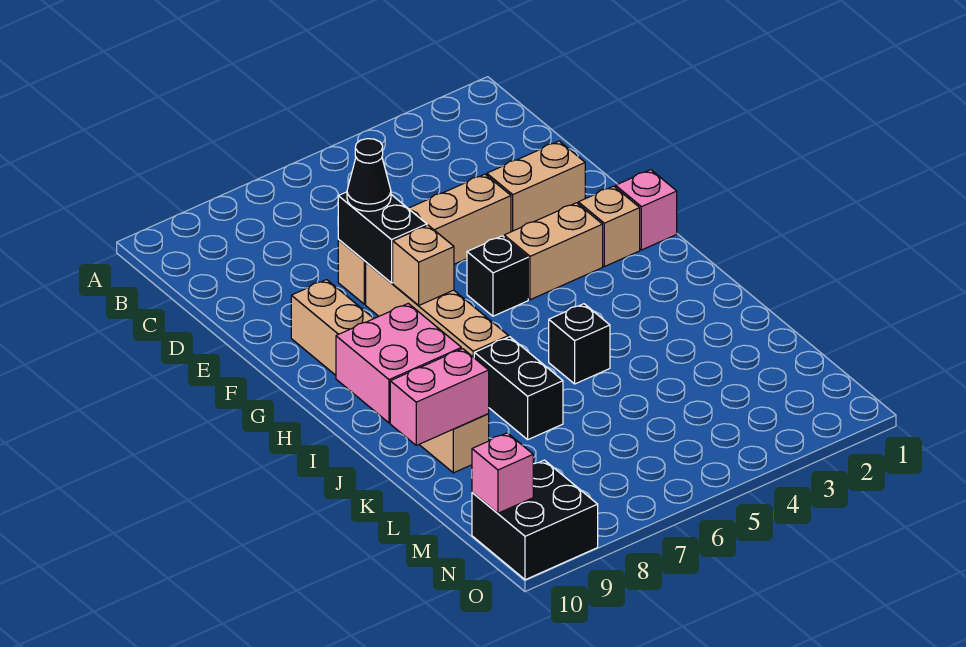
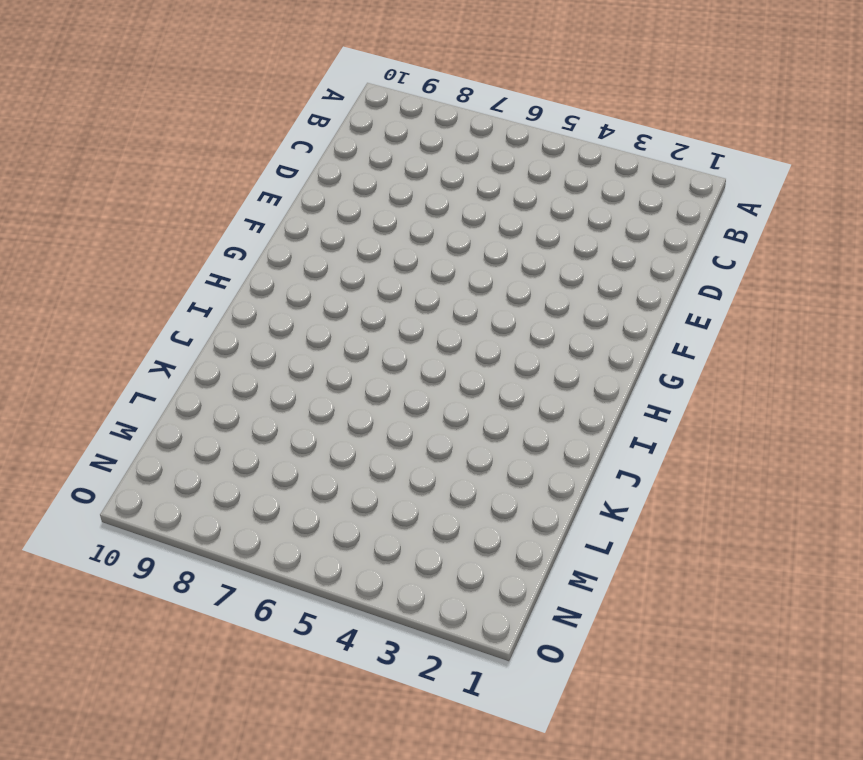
none -> tan 1x2 brick [487,141,585,232]
none -> tan 1x4 brick [338,174,511,304]
none -> tan 1x4 brick [366,262,509,357]

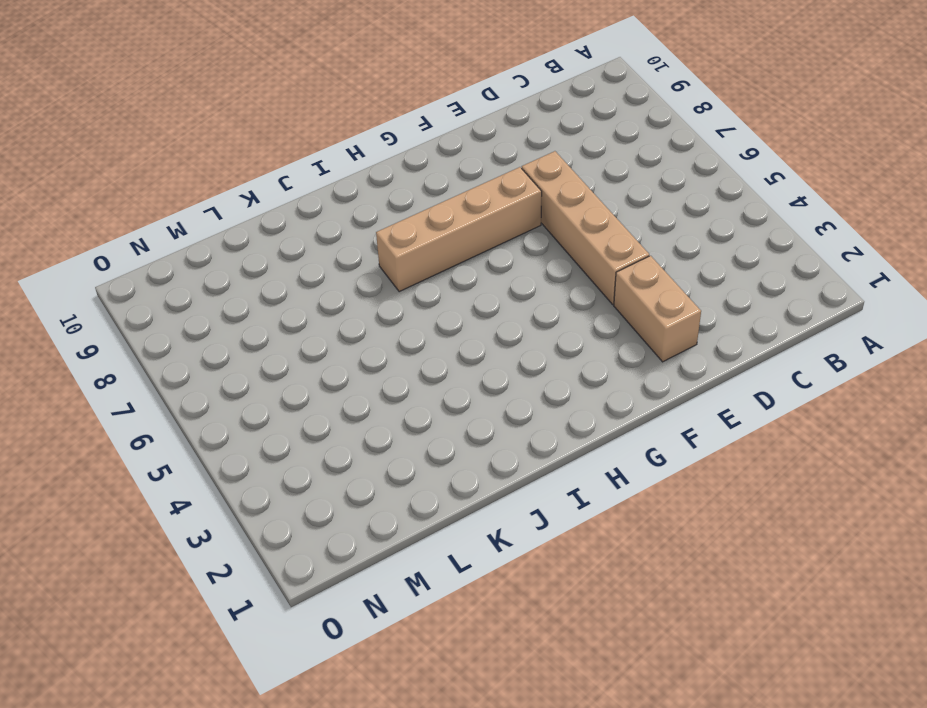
none -> tan 1x6 brick [291,280,489,473]
none -> pink 1x1 brick [616,170,677,250]
none -> tan 1x1 brick [578,186,640,267]

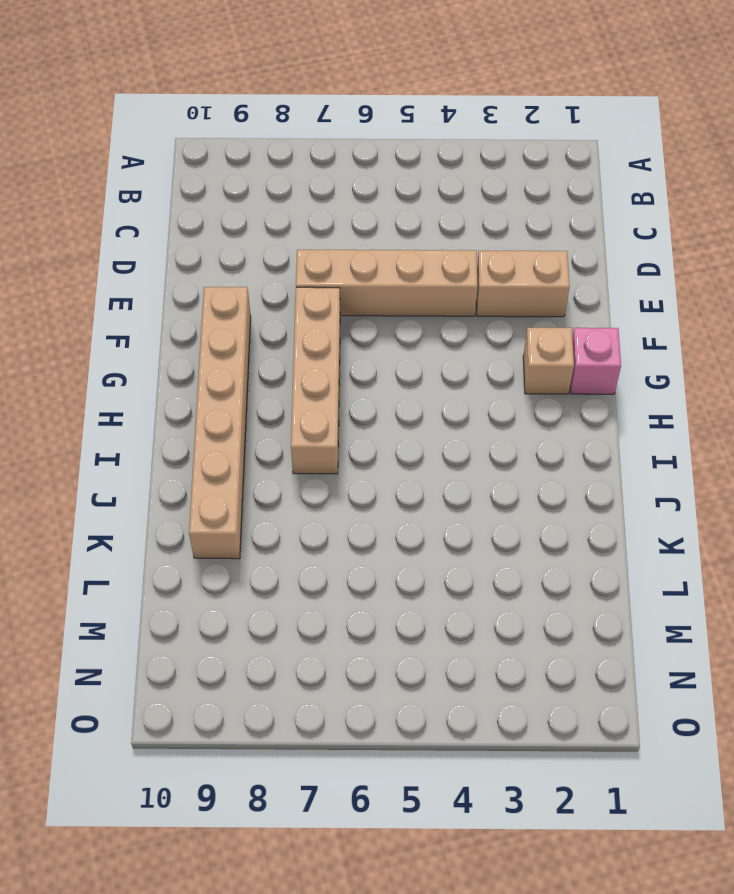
none -> tan 1x2 brick [504,203,603,300]
none -> black 1x1 brick [467,236,528,316]
none -> black 1x1 brick [549,304,610,384]

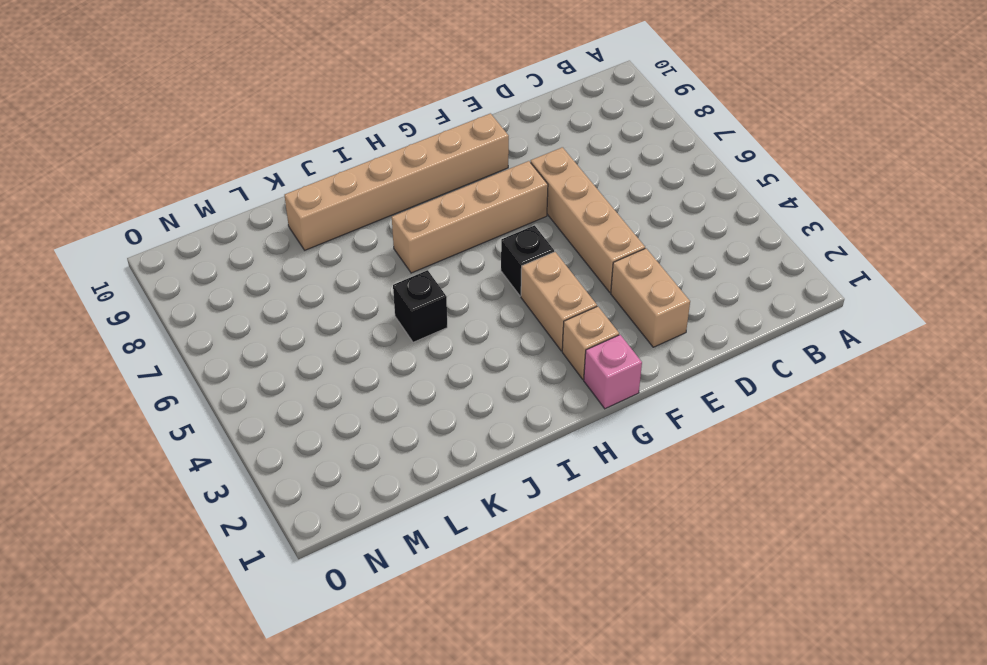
none -> black 1x2 brick [474,337,563,440]
none -> black 2x2 brick [472,460,598,580]
none -> black 1x2 brick [338,192,427,283]

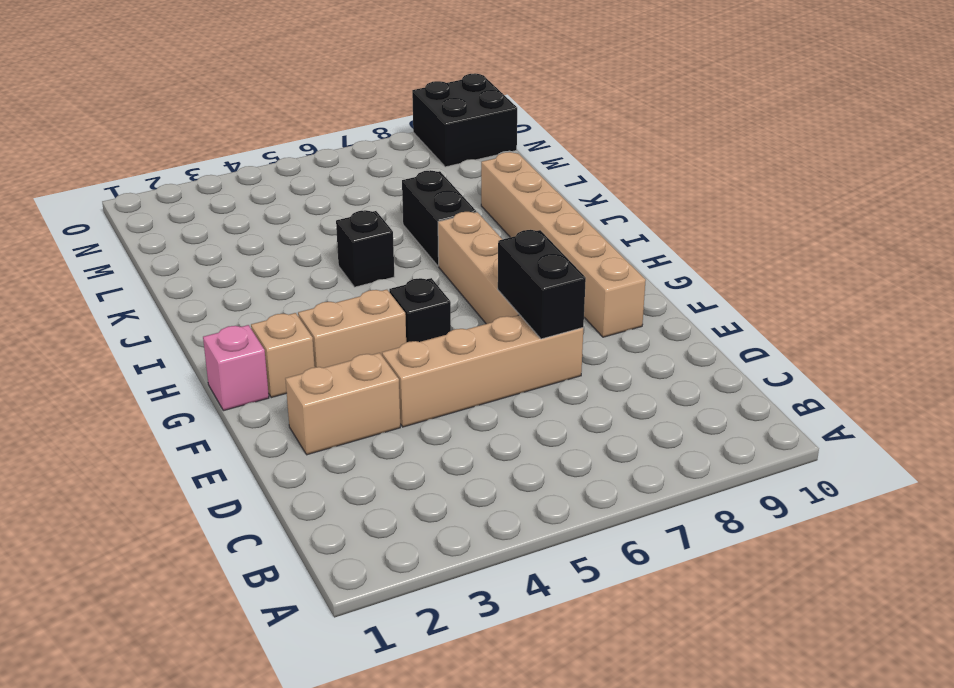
none -> tan 1x1 brick [393,225,454,306]
none -> pink 2x2 brick [336,303,461,423]
none -> pink 1x2 brick [390,349,489,445]

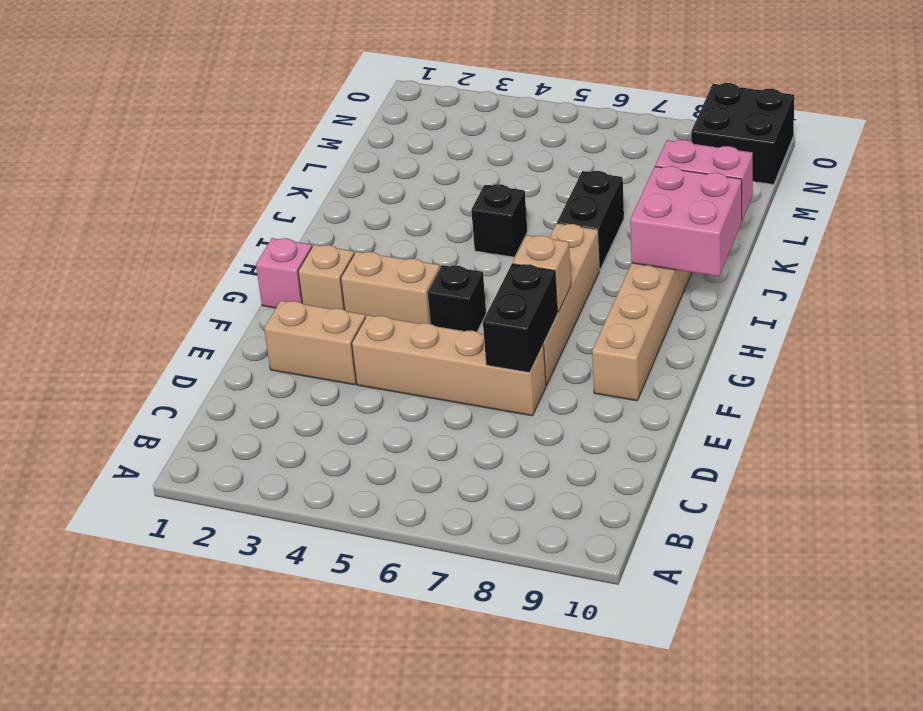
none -> pink 1x1 brick [472,433,533,513]
none -> black 1x1 cone [347,139,391,211]

